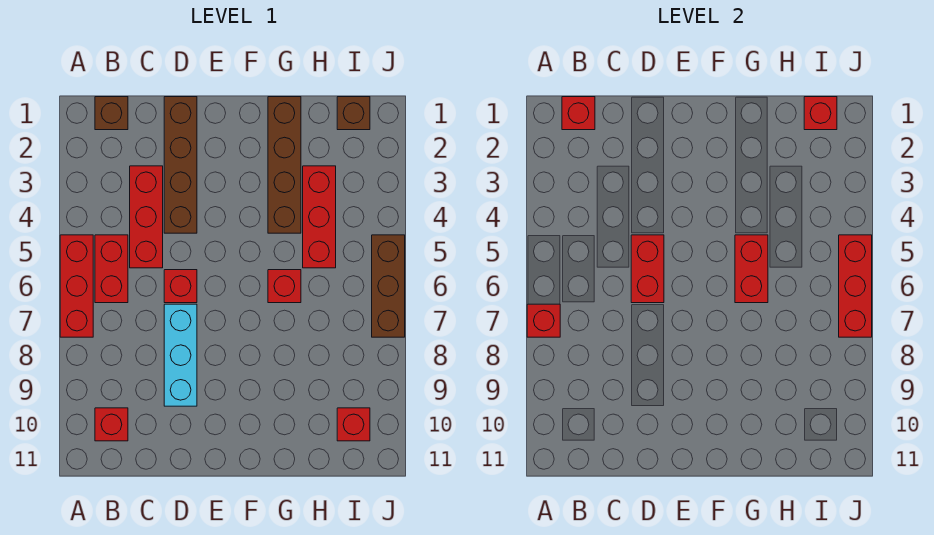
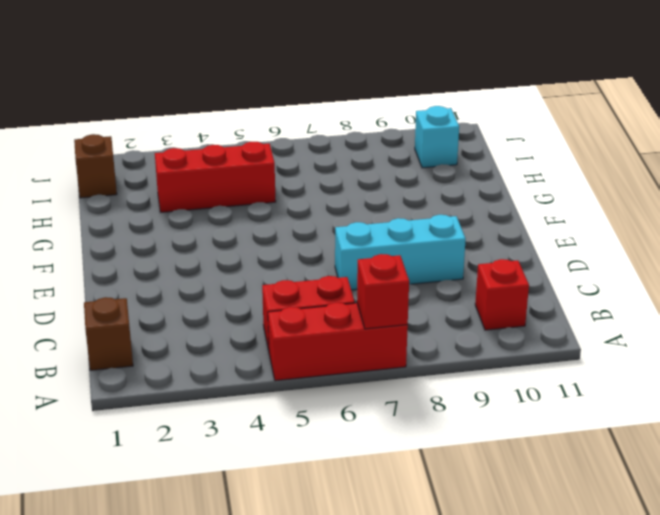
cyan 1x1 brick [415,106,459,168] -> red 1x1 brick [337,408,370,441]
none -> red 1x3 brick [130,166,163,268]
none -> brown 1x4 brick [164,97,197,233]
none -> red 1x1 brick [164,270,197,303]

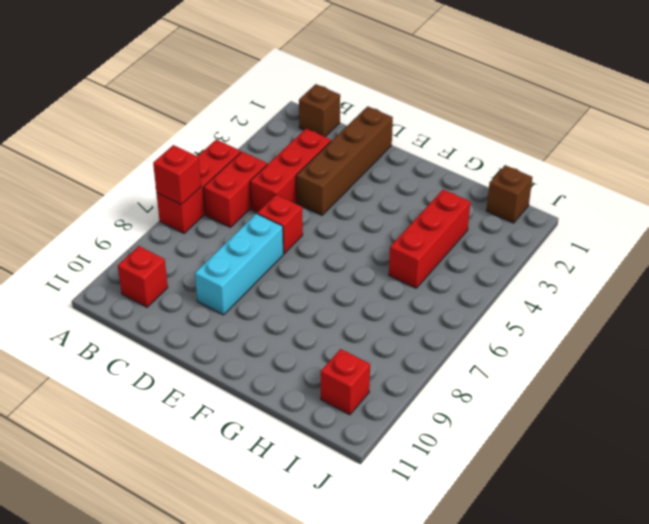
none -> brown 1x4 brick [268,97,301,233]
none -> red 1x1 brick [268,270,301,303]
none -> brown 1x3 brick [372,235,405,337]

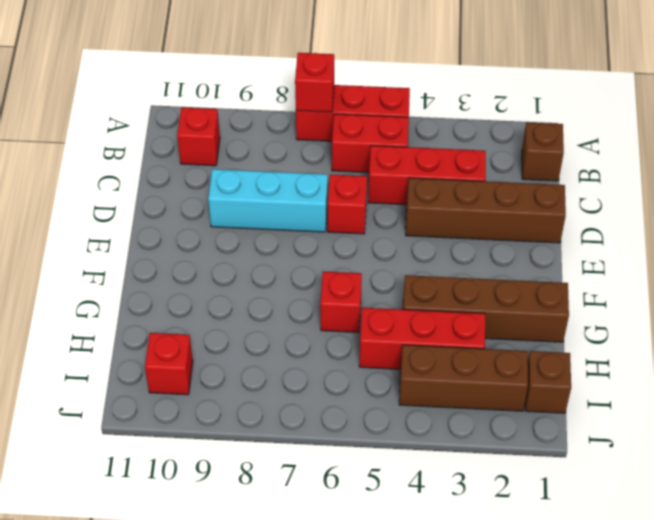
brown 1x3 brick [399,345,528,411] -> brown 1x3 brick moved to [372,235,405,337]
none -> red 1x1 brick [562,97,595,130]
none -> red 1x2 brick [631,235,664,303]
none -> red 1x2 brick [735,235,768,303]

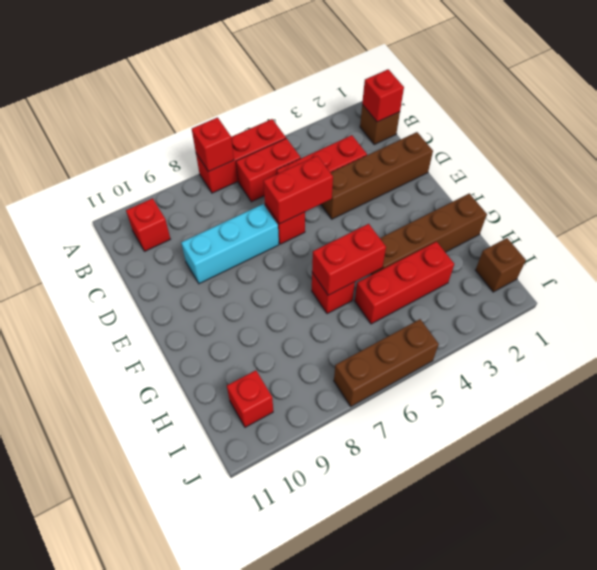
none -> red 1x1 brick [804,97,837,130]
none -> red 1x3 brick [839,235,872,337]

